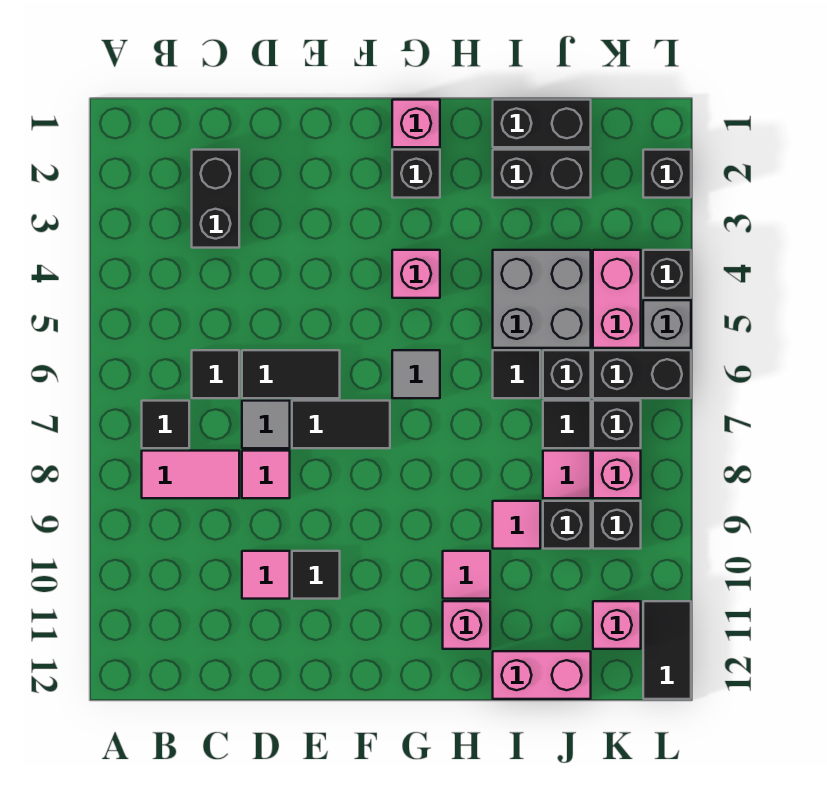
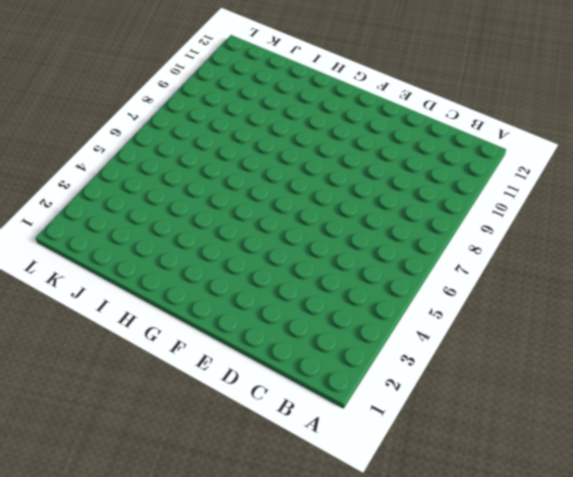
none -> black 1x1 tile [142,401,189,448]
none -> pink 1x2 tile [142,451,239,498]
none -> black 1x2 brick [192,150,239,248]
none -> black 1x1 tile [192,350,239,398]

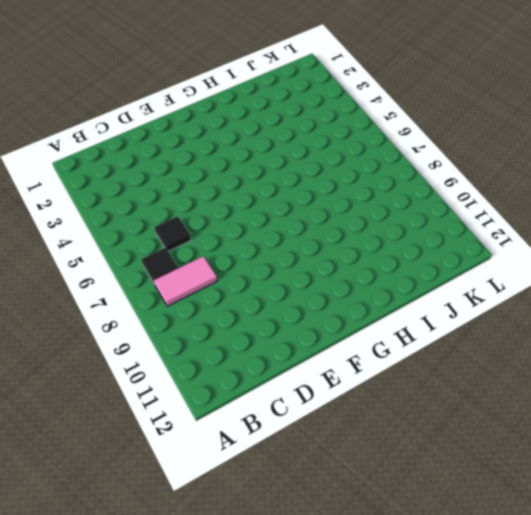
none -> black 1x2 brick [192,150,239,248]
none -> black 1x2 tile [242,350,340,398]
none -> grey 1x1 tile [242,401,290,448]
none -> pink 1x1 tile [242,451,290,498]

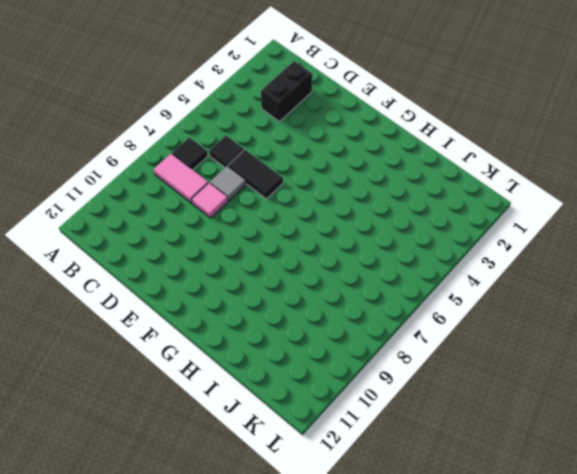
none -> pink 1x1 tile [242,551,290,599]
none -> black 1x2 tile [292,401,390,448]
none -> black 1x1 tile [292,551,340,599]
none -> pink 1x1 brick [392,100,440,147]

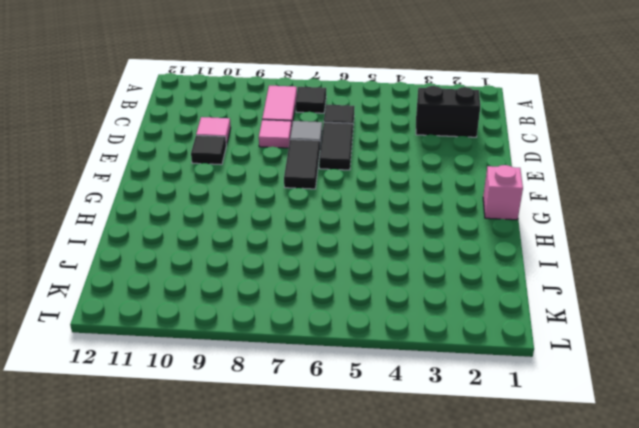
none -> black 1x1 brick [392,150,440,198]
none -> pink 1x1 brick [392,250,440,298]
none -> grey 1x1 tile [392,350,440,398]
none -> pink 1x1 tile [443,551,490,599]

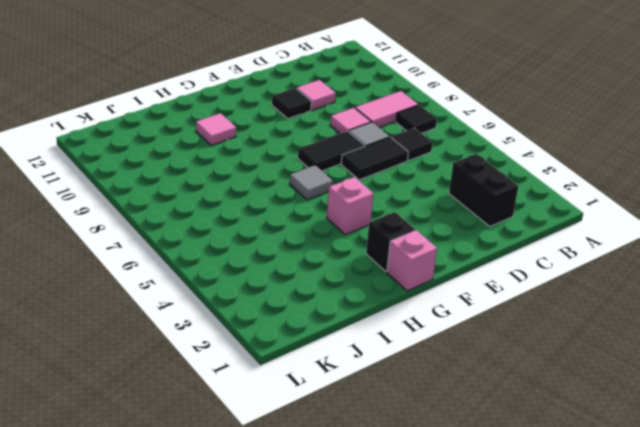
none -> pink 1x1 brick [443,601,490,649]
none -> black 1x2 brick [493,100,591,147]
none -> black 1x2 brick [493,150,591,198]
none -> grey 2x2 brick [493,250,591,348]

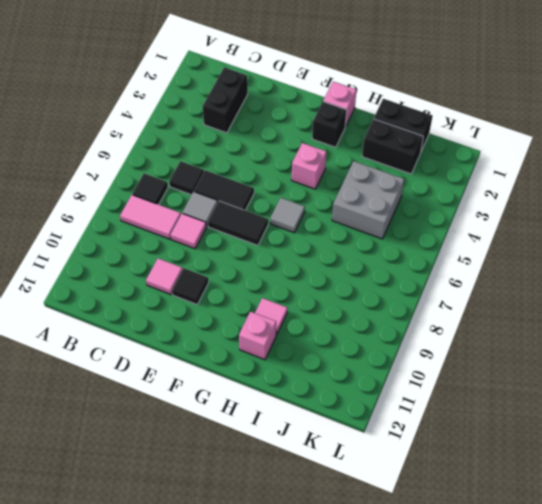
none -> black 1x1 tile [493,350,540,398]
none -> pink 1x1 tile [493,501,540,549]
none -> pink 1x2 brick [493,651,591,699]
none -> black 1x1 brick [543,350,591,398]

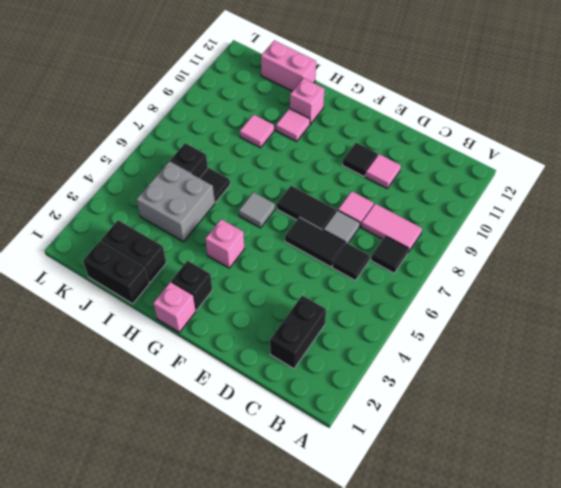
none -> black 1x1 tile [543,401,591,448]
none -> pink 1x1 tile [543,451,591,498]
none -> black 1x1 brick [543,501,591,549]
none -> pink 1x2 brick [593,250,641,348]

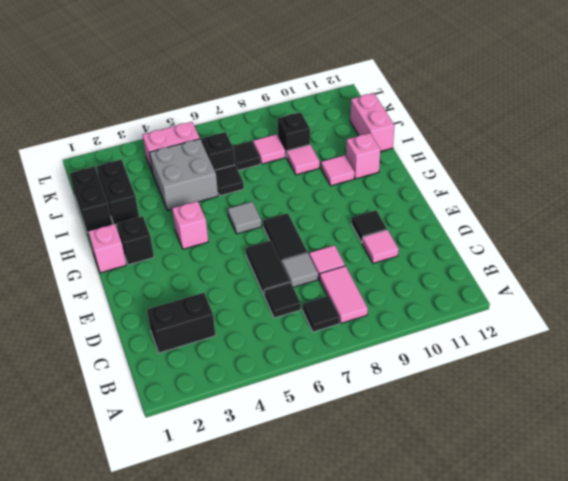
none -> black 1x2 brick [593,350,691,398]
none -> black 1x1 brick [593,401,641,448]
none -> pink 1x1 brick [593,451,641,498]
none -> black 1x1 brick [593,501,641,549]

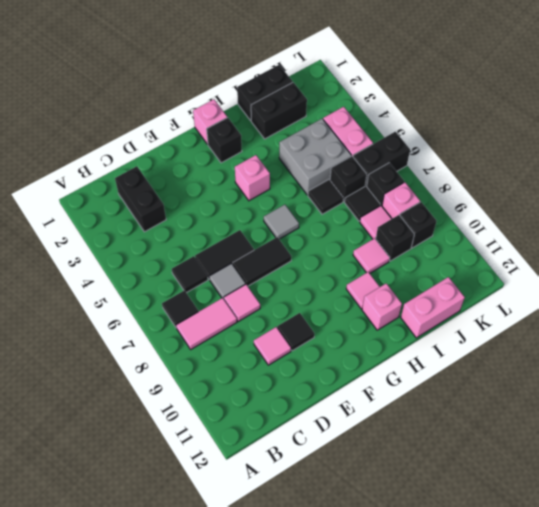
none -> pink 1x1 brick [593,601,641,649]
none -> black 1x1 brick [643,150,691,198]
none -> black 1x1 brick [643,250,691,298]
none -> grey 1x1 brick [643,300,691,348]

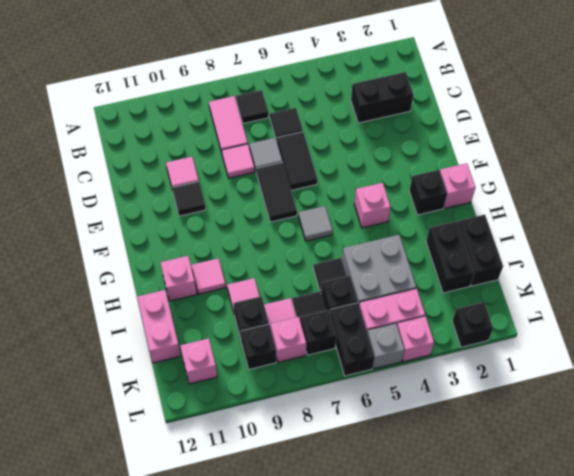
pink 1x1 brick [397,316,434,362] -> black 1x1 brick [643,250,691,298]
none -> black 1x2 tile [643,601,691,699]

